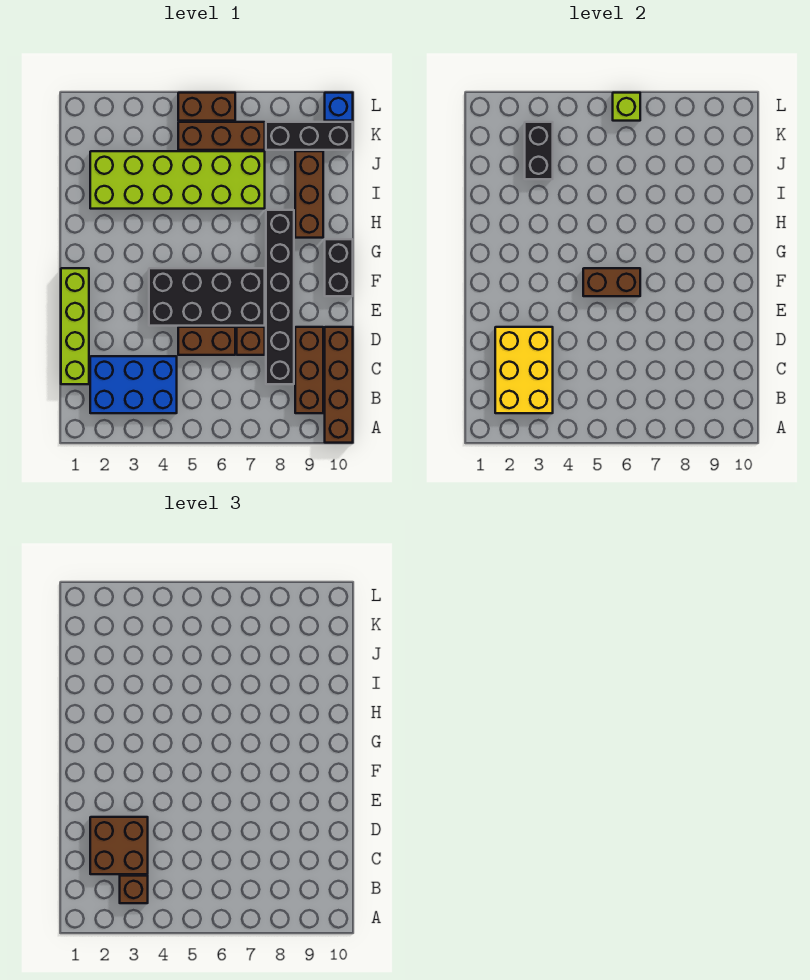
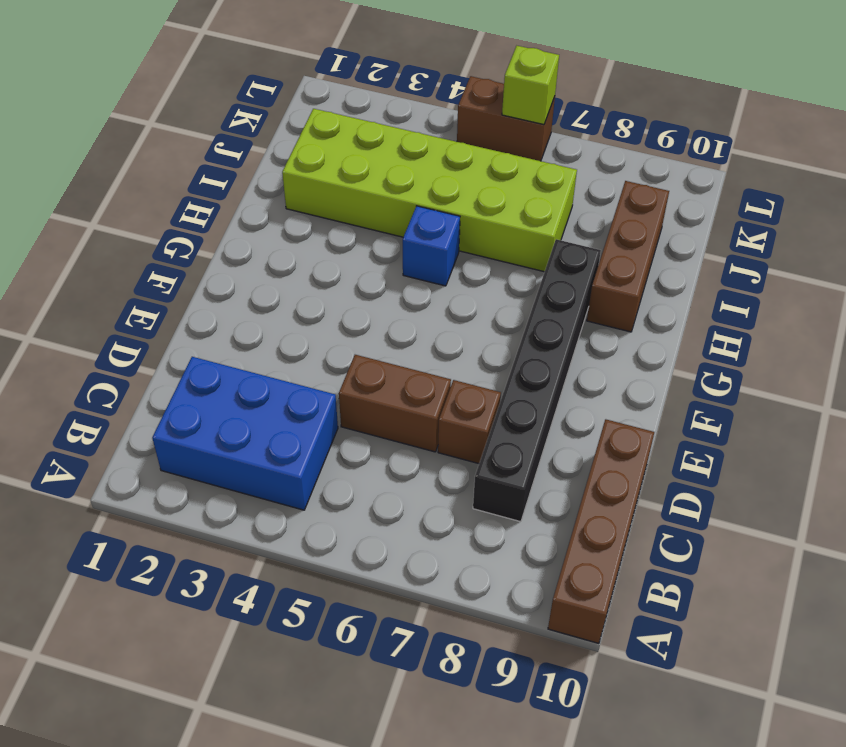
blue 1x1 brick [403,206,460,286] -> blue 1x1 brick moved to [325,93,353,121]
none -> brown 1x3 brick [295,327,323,413]
none -> lime 1x4 brick [61,268,89,384]
none -> black 2x4 brick [149,268,265,326]

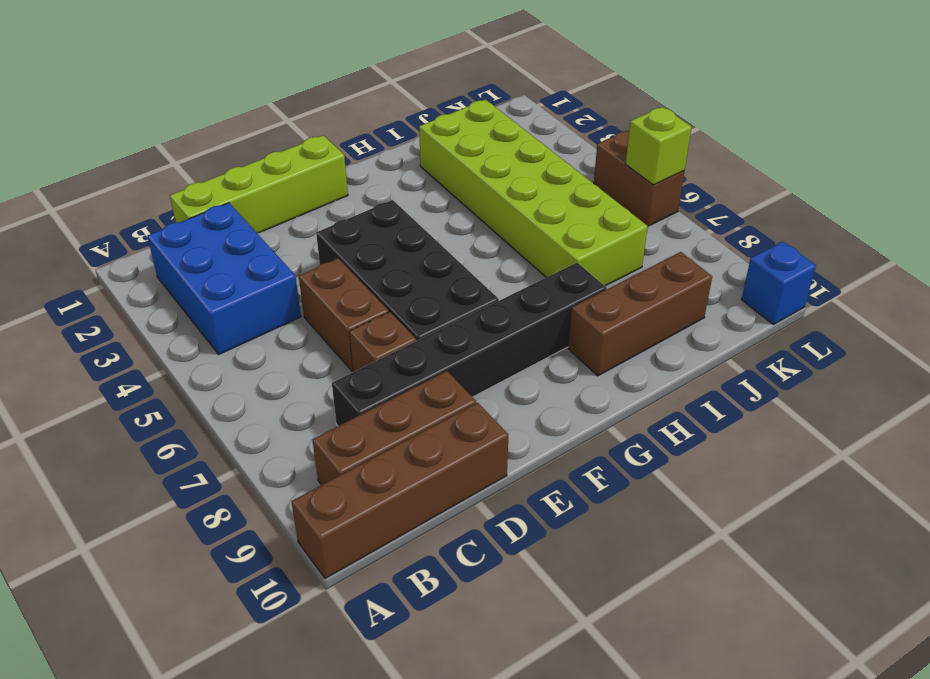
none -> black 1x2 brick [325,239,353,296]
none -> brown 1x3 brick [178,122,265,150]
none -> black 1x3 brick [266,122,353,150]

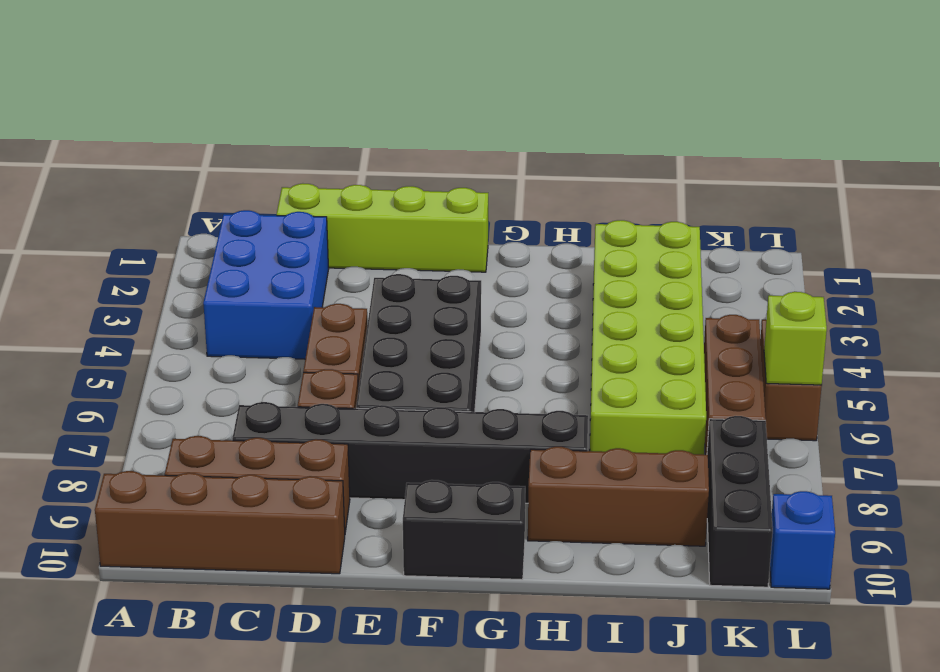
none -> yellow 2x3 brick [495,327,553,413]
none -> brown 1x2 brick [583,268,640,296]
none -> black 1x2 brick [525,122,553,179]

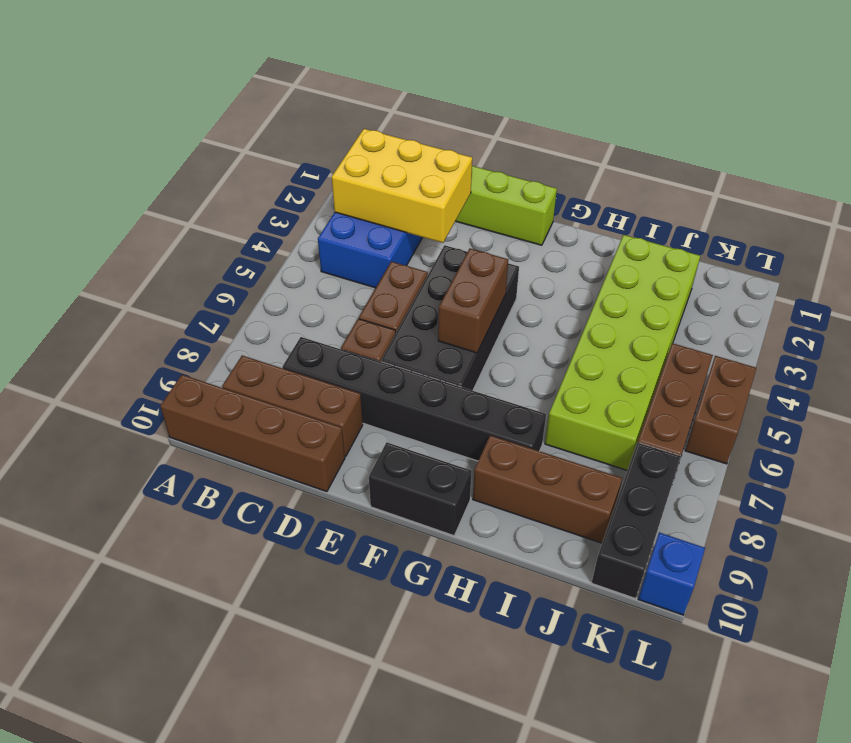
none -> black 1x2 brick [525,122,553,179]
none -> lime 1x1 brick [613,93,640,121]
none -> brown 1x1 brick [120,876,148,903]

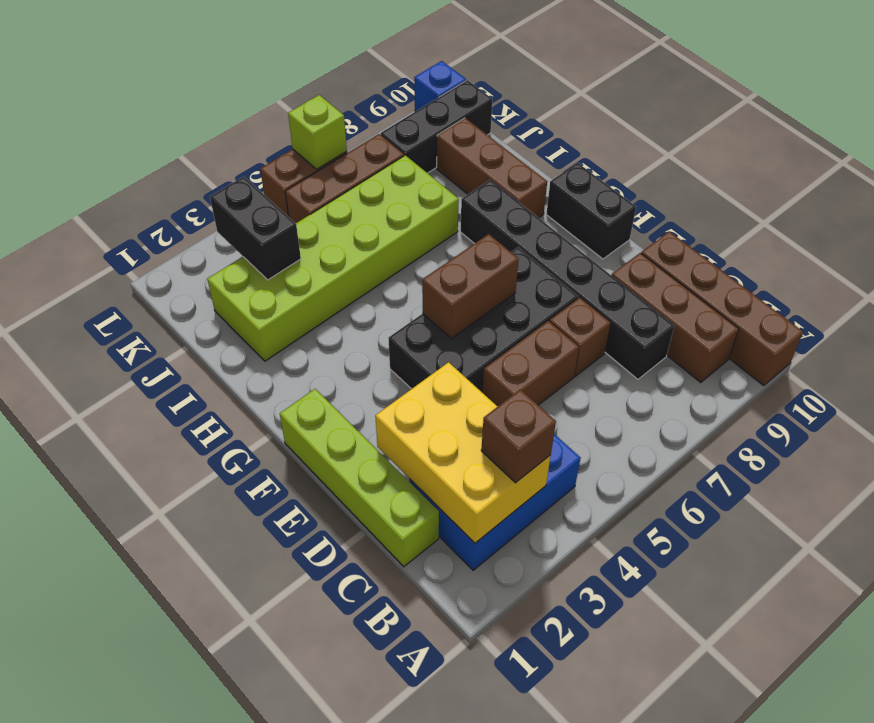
none -> brown 2x2 brick [90,817,148,874]

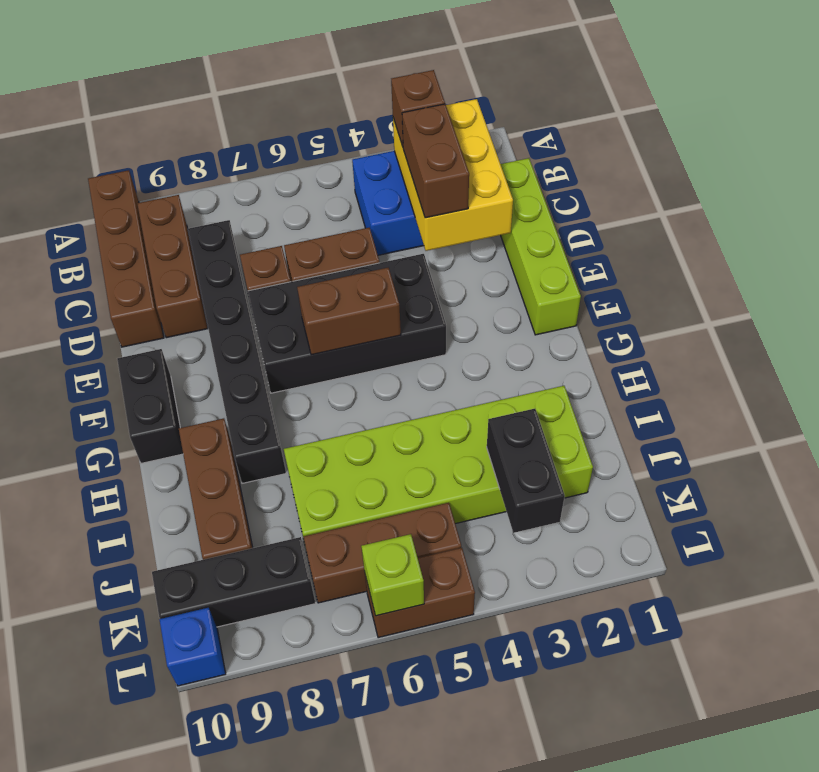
brown 1x2 brick [402,104,469,218] -> brown 2x2 brick [90,817,148,874]

